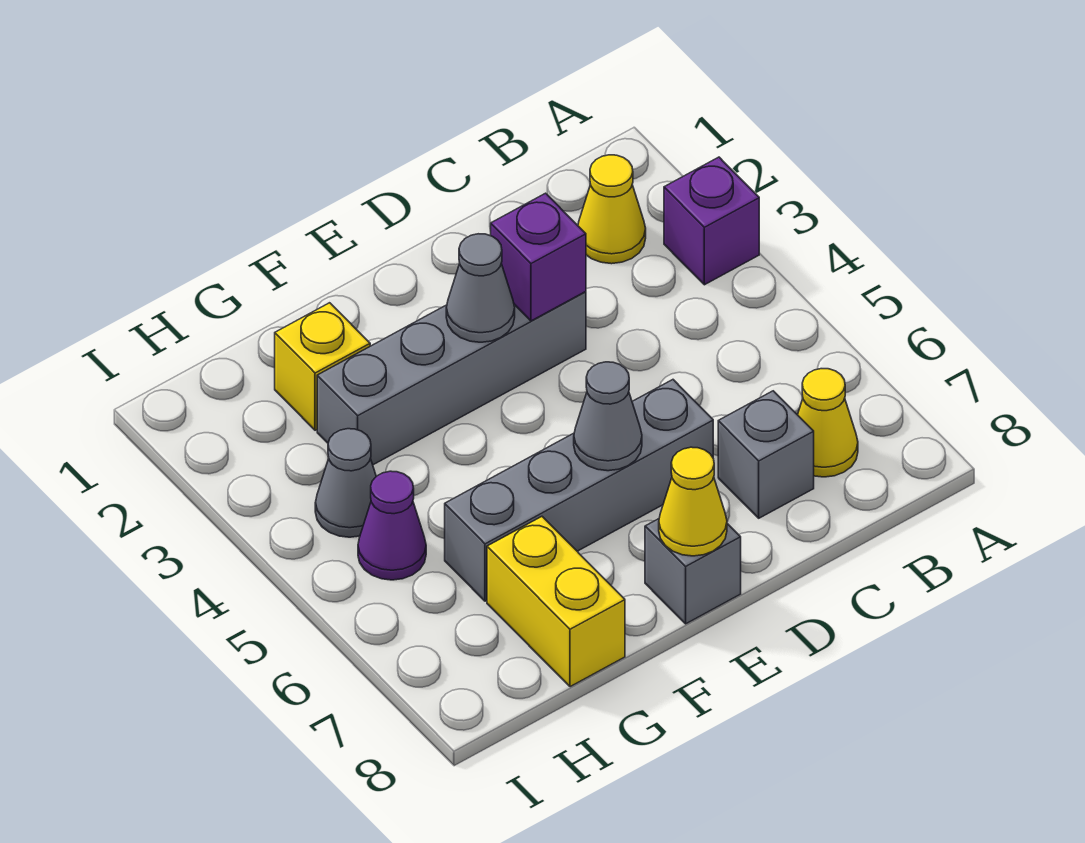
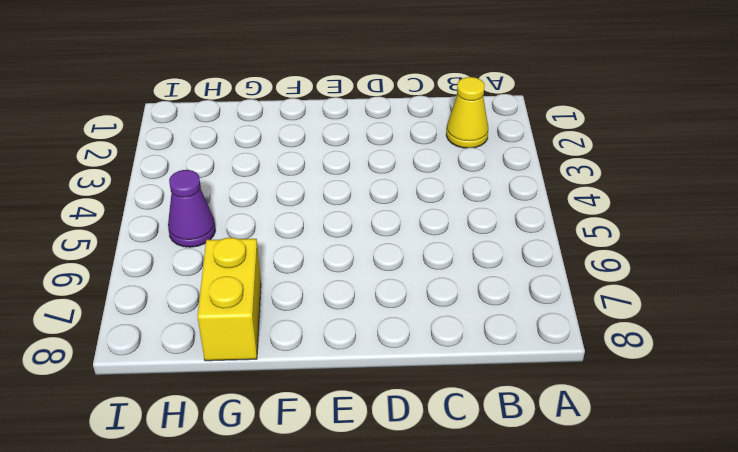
none -> purple 1x1 brick [664,157,759,285]
none -> yellow 1x1 cone [798,369,858,477]
none -> grey 1x1 brick [718,391,814,518]

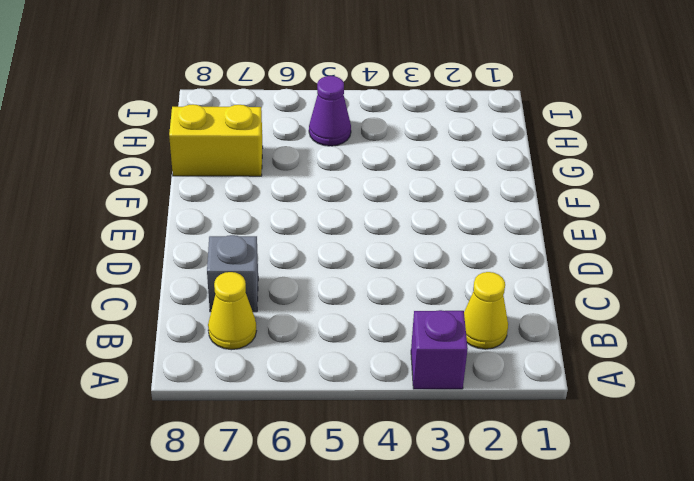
none -> grey 1x4 brick [317,292,586,465]
none -> grey 1x4 brick [445,380,713,601]
none -> grey 1x1 brick [645,519,741,624]

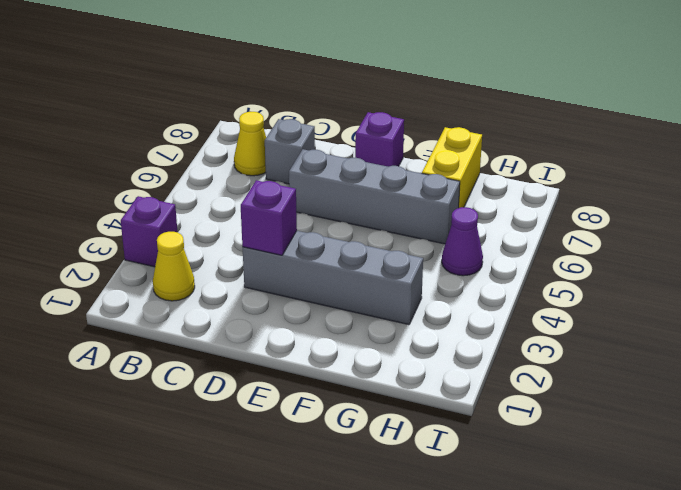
purple 1x1 brick [355,112,404,167] -> grey 1x1 brick [645,519,741,624]
none -> yellow 1x1 brick [275,303,370,430]
none -> grey 1x1 cone [315,429,376,537]
none -> grey 1x1 cone [446,234,515,342]

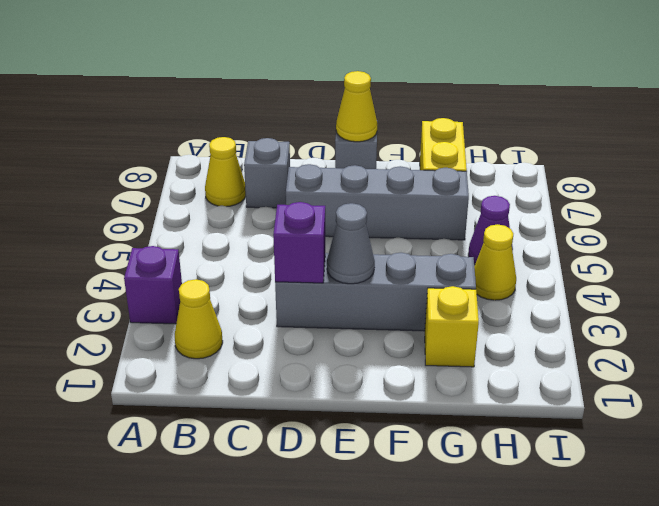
yellow 1x1 cone [474,224,516,300] -> grey 1x1 cone [315,429,376,537]
none -> grey 1x1 cone [574,362,642,471]

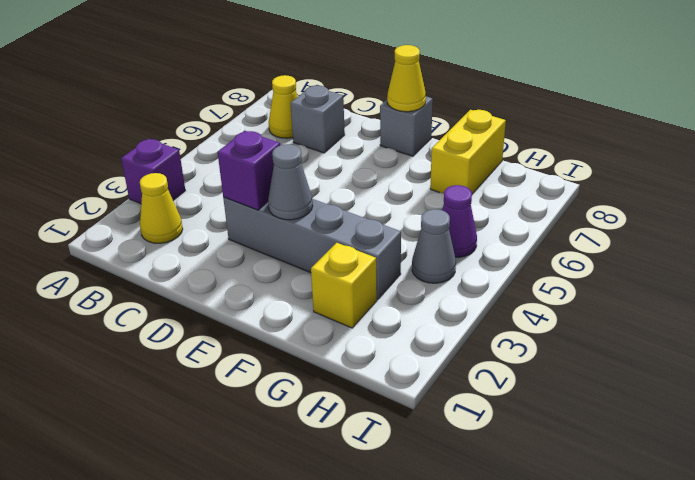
none -> grey 1x4 brick [445,380,713,601]
none -> grey 1x1 cone [574,362,642,471]

